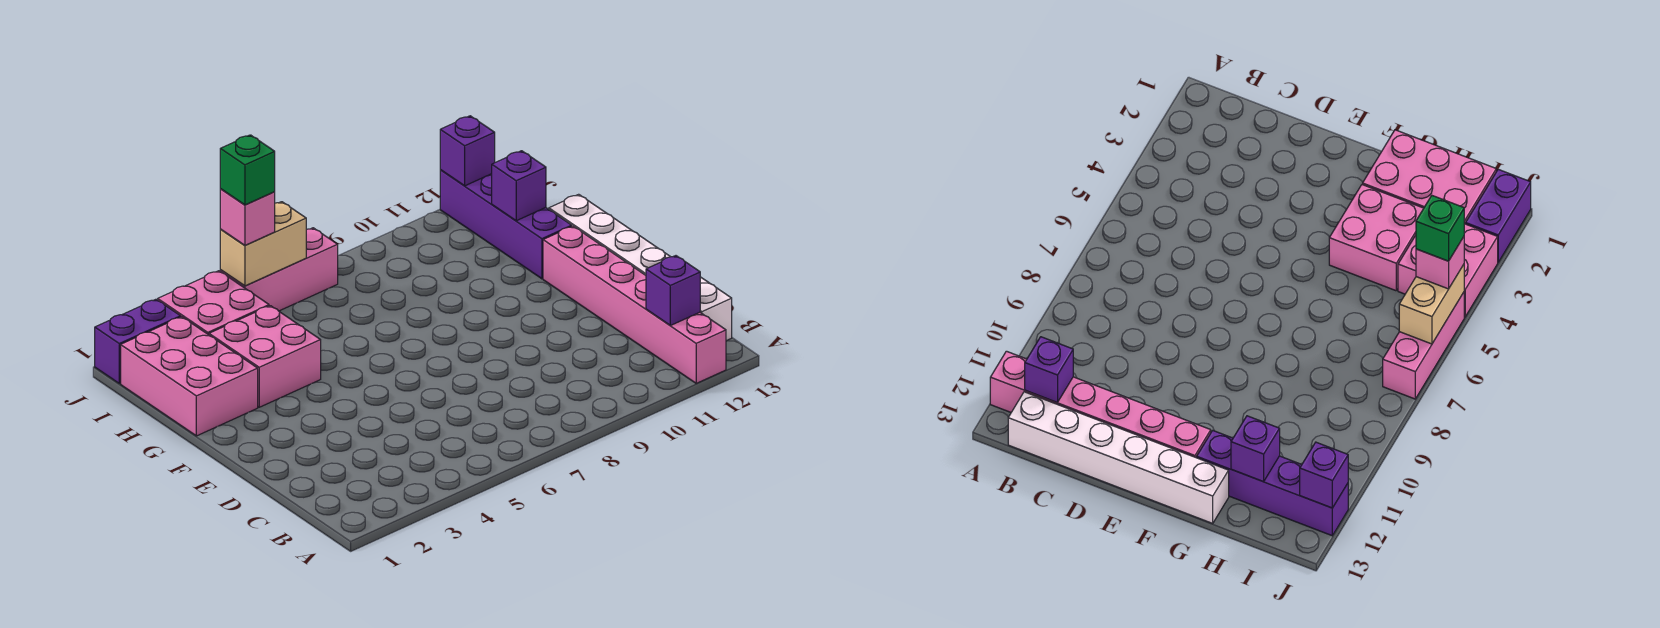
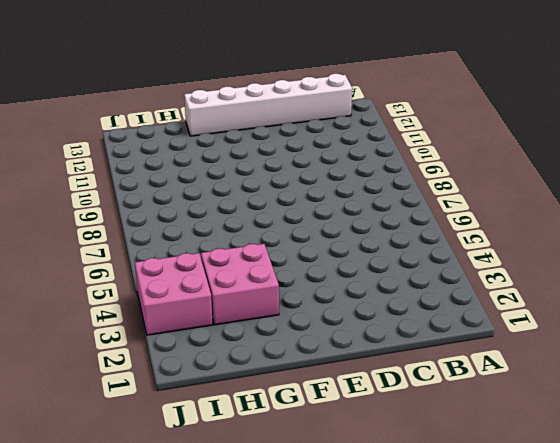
none -> pink 1x6 brick [543,226,726,383]
none -> pink 2x3 brick [121,317,258,436]
none -> purple 1x4 brick [440,170,572,279]

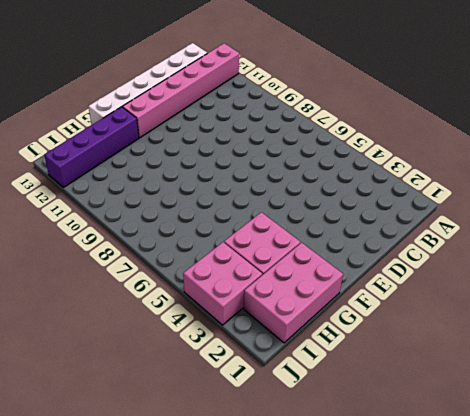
none -> purple 1x2 brick [95,299,181,384]
none -> pink 1x3 brick [220,228,338,311]
none -> purple 1x1 brick [646,256,700,326]

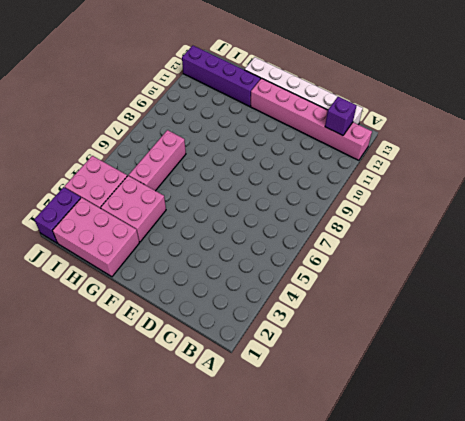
pink 1x3 brick [129,130,186,191] -> pink 1x3 brick moved to [220,228,338,311]
none -> purple 1x1 brick [492,151,546,221]
none -> tan 1x2 brick [220,202,306,286]
none -> purple 1x1 brick [440,116,495,186]

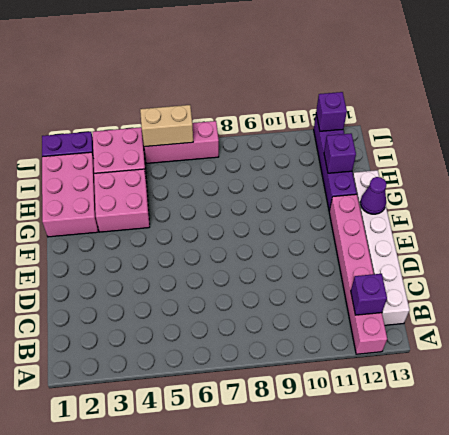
purple 1x1 cone [360,177,386,214] -> none
none -> pink 1x1 brick [220,189,275,245]
none -> green 1x1 brick [220,135,275,205]

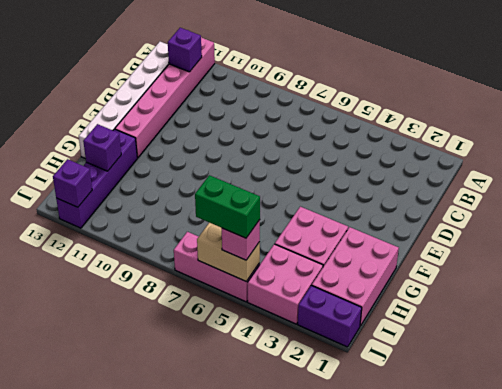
green 1x2 brick [195,175,260,238] -> green 1x1 brick [220,135,275,205]

